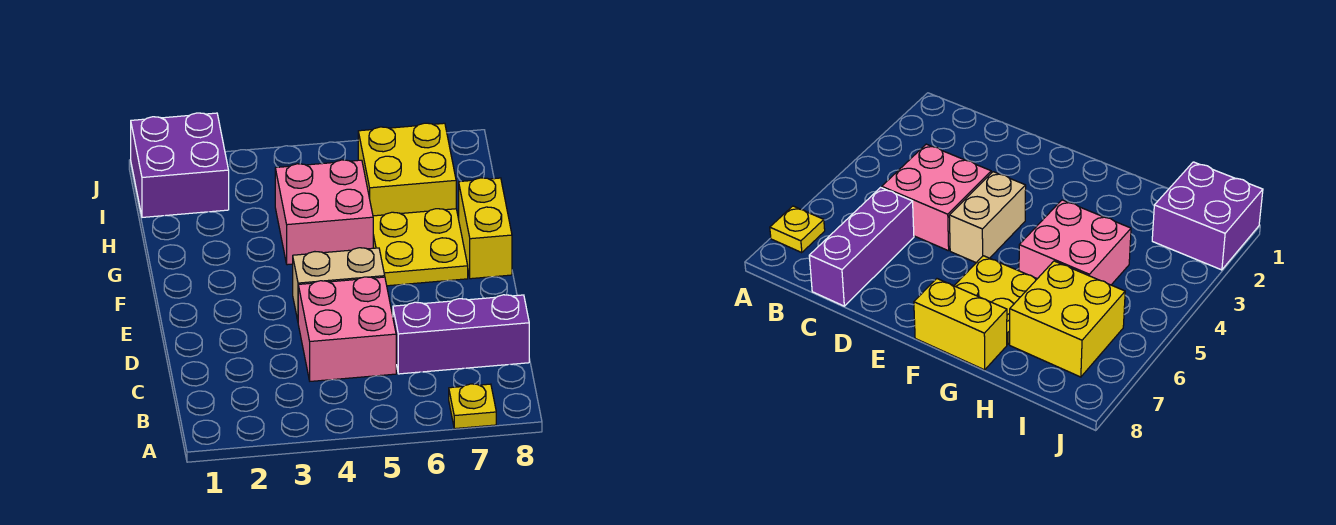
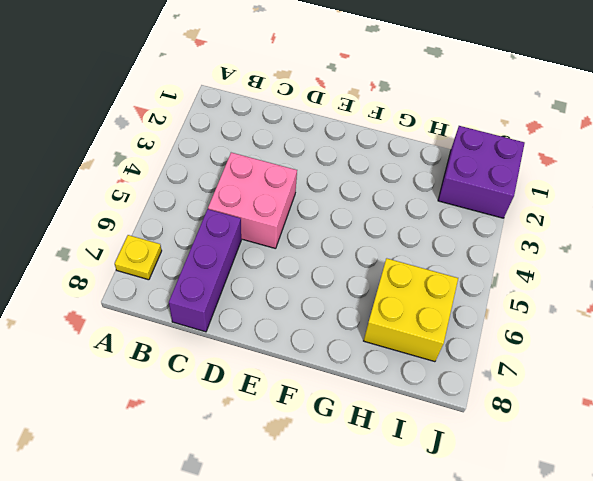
none -> tan 1x2 brick [293,248,385,320]
none -> yellow 2x2 plate [373,209,468,286]

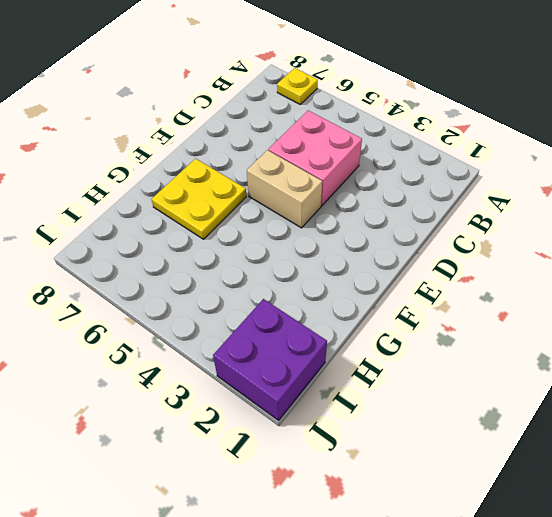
none -> purple 1x3 brick [393,295,529,374]
none -> yellow 1x2 brick [459,178,512,279]

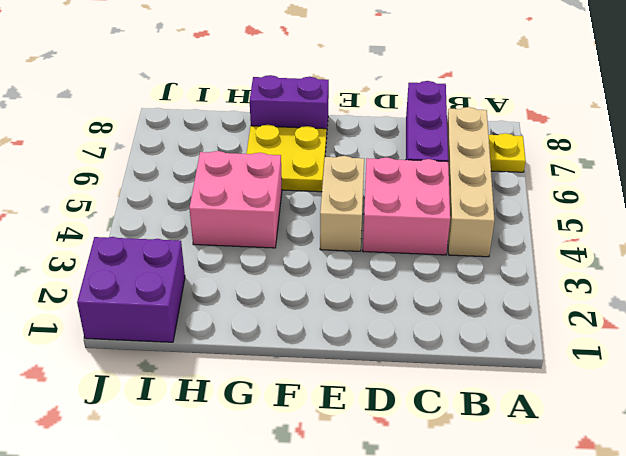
tan 1x4 brick [447,107,494,257] -> none
purple 1x2 brick [250,75,329,139] -> yellow 1x2 brick [459,178,512,279]
none -> yellow 2x2 brick [358,123,456,216]

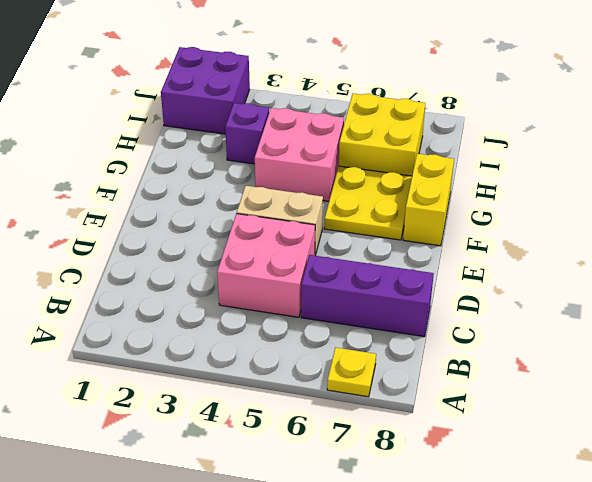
purple 1x1 brick [225,103,269,164] -> none

